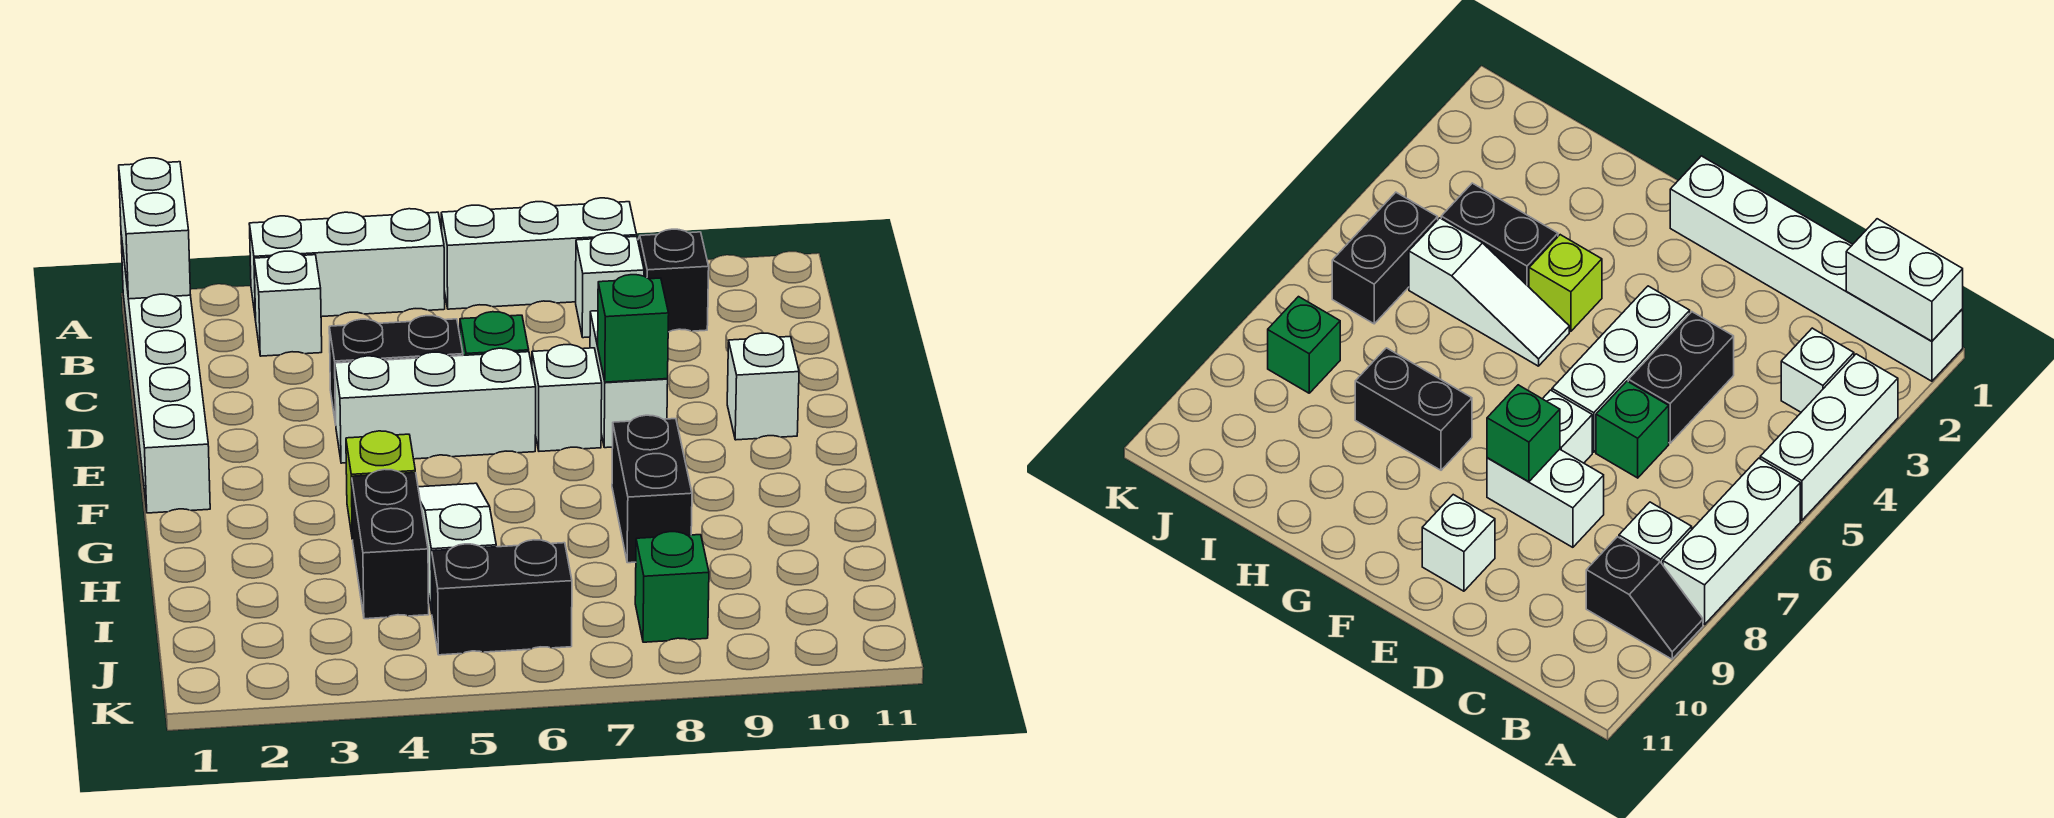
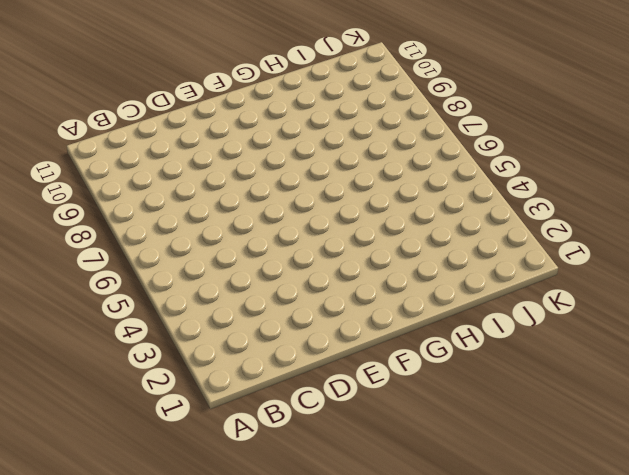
none -> white 1x6 brick [121,235,210,513]
none -> white 1x3 brick [249,209,445,320]
none -> white 1x3 brick [441,198,637,309]

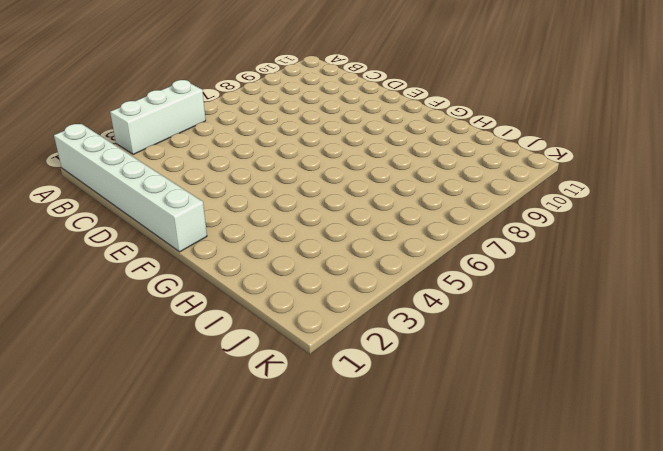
none -> white 1x3 brick [441,198,637,309]
none -> black 1x2 slope [638,229,709,332]
none -> white 1x1 brick [254,251,322,356]

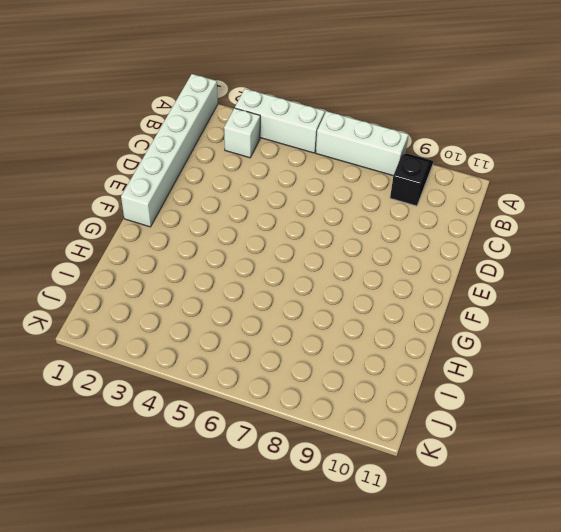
none -> white 1x1 brick [576,233,644,338]
none -> black 1x2 brick [329,316,463,425]
none -> green 1x1 brick [460,312,529,355]

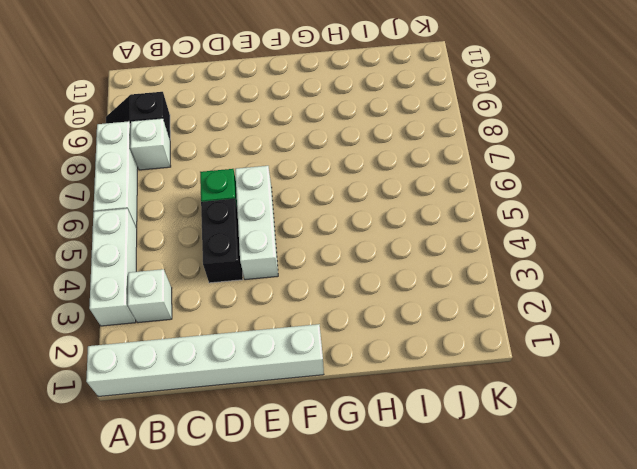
none -> white 1x2 brick [590,311,668,448]
none -> white 1x1 brick [532,345,602,451]
none -> white 1x1 brick [727,333,799,440]

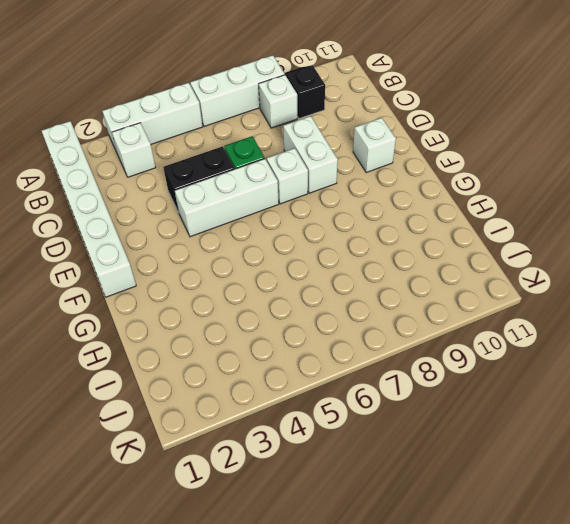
none -> lime 1x1 brick [346,431,415,539]
none -> white 1x3 slope [418,483,496,612]
none -> black 1x2 brick [612,415,692,563]

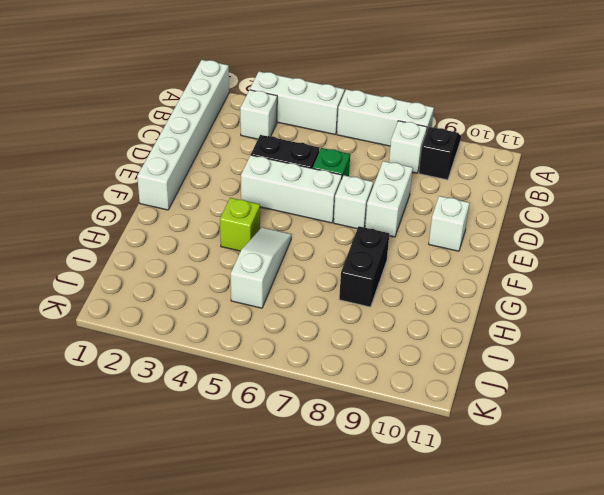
none -> black 1x2 brick [352,469,429,619]
none -> black 1x2 brick [432,540,572,655]
none -> green 1x1 brick [635,532,709,642]

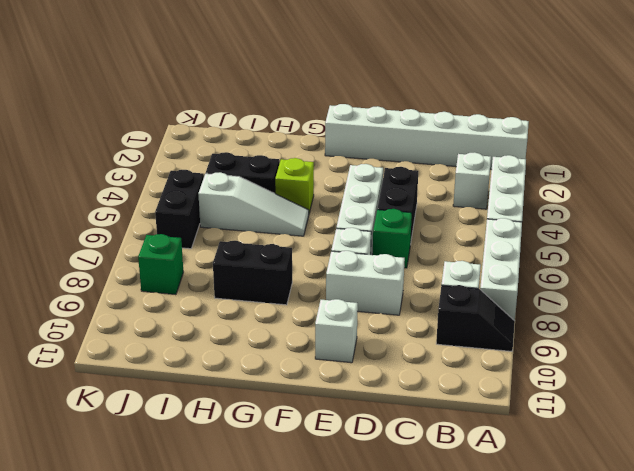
none -> white 1x2 brick [119,158,190,299]
none -> green 1x1 brick [598,275,669,382]

